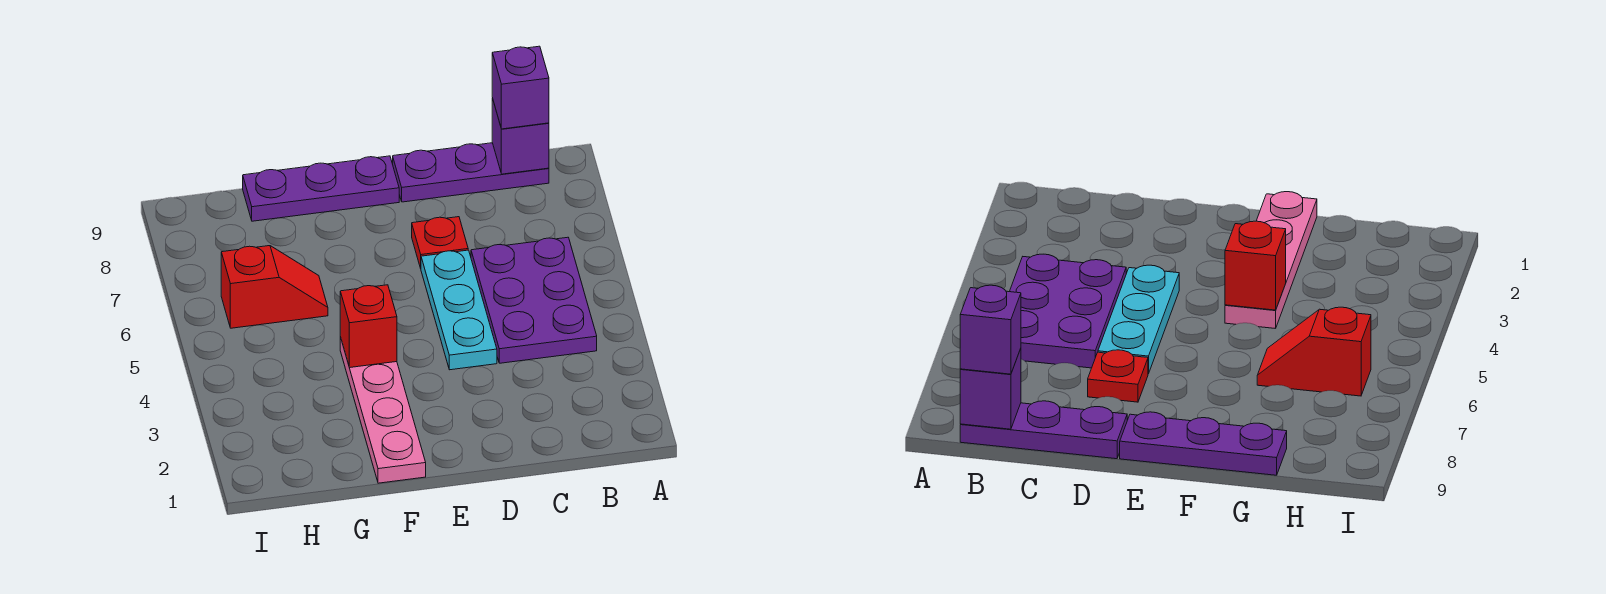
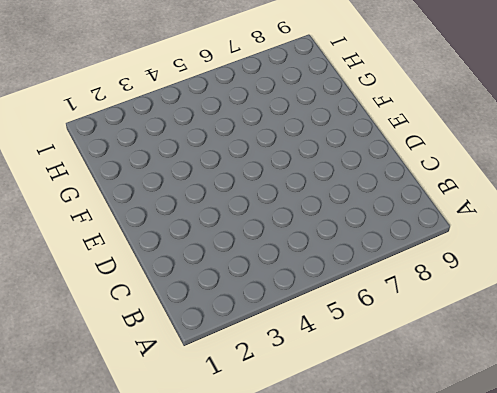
none -> purple 2x3 plate [471,237,597,363]
none -> purple 1x3 plate [393,143,549,202]

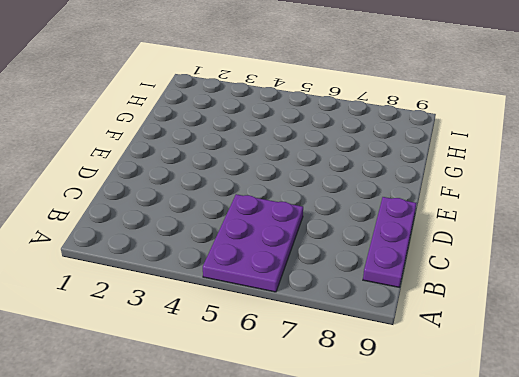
purple 2x3 plate [203,194,303,292] -> purple 2x3 plate turned to [471,237,597,363]
none -> cyan 1x3 plate [421,250,497,370]
none -> red 1x1 plate [412,217,468,268]

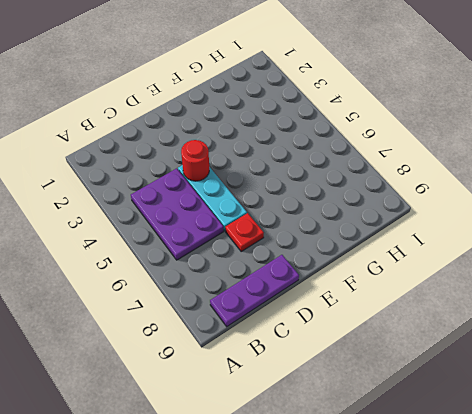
red 1x1 round brick [181,140,209,181] -> none
none -> purple 1x3 plate [243,156,399,221]
none -> pink 1x4 plate [340,337,426,483]

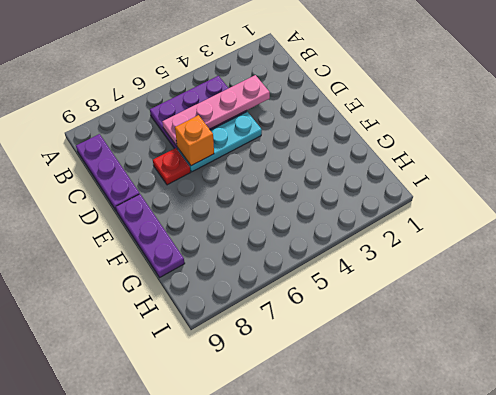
pink 1x4 plate [162,75,270,146] -> pink 1x4 plate moved to [340,337,426,483]
orange 1x1 brick [175,115,214,166] -> none
none -> red 1x2 slope [221,246,328,328]
none -> purple 1x1 brick [492,98,549,174]

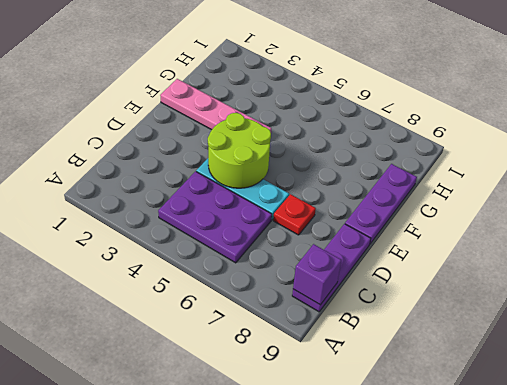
lime 2x2 round brick [208,113,271,188] -> none
none -> red 1x2 slope [221,246,328,328]
none -> red 1x1 brick [340,285,397,368]

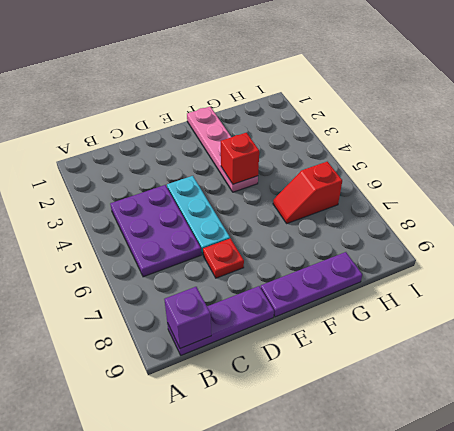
none -> purple 1x1 brick [492,46,549,129]

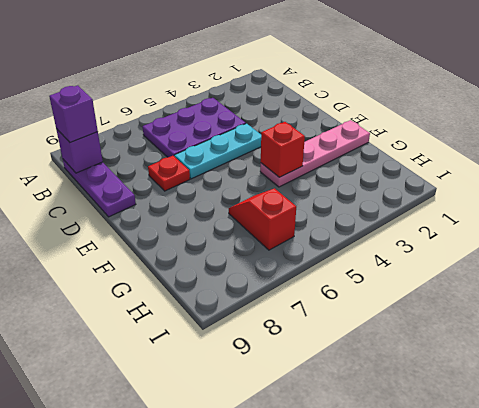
none -> purple 1x3 plate [243,156,399,221]

